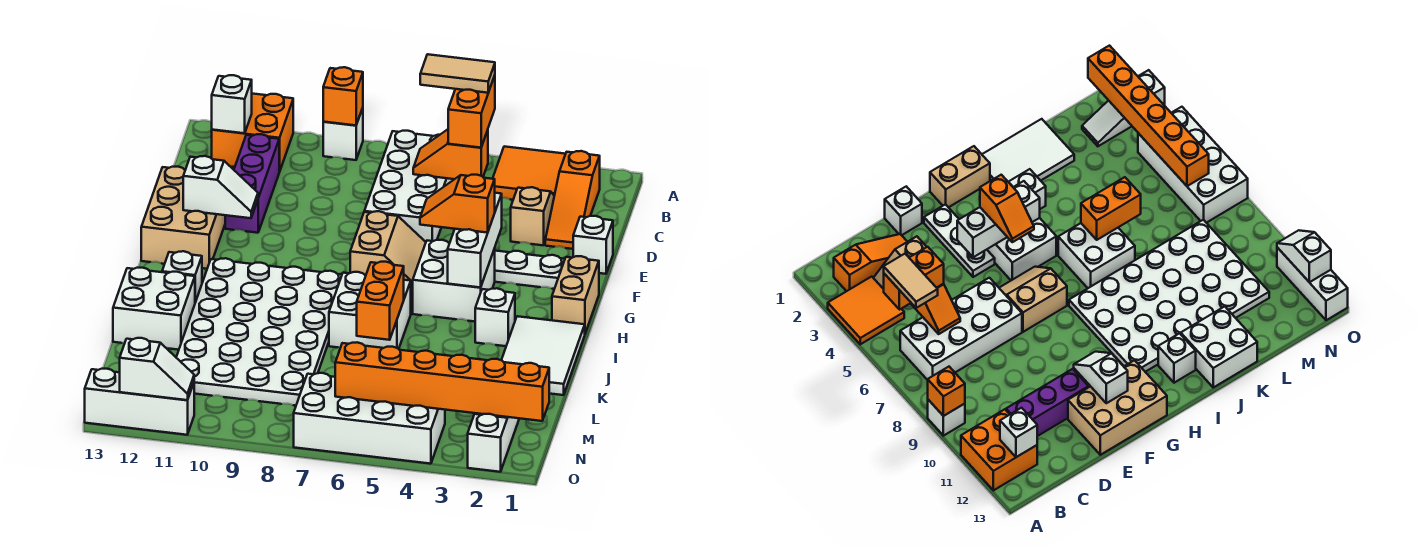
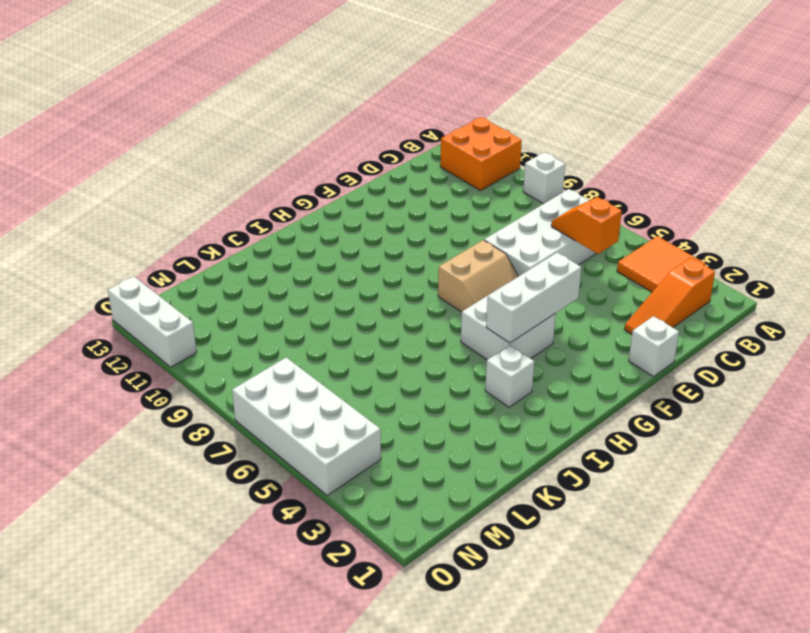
none -> tan 1x2 slope [511,187,554,245]
none -> purple 1x3 brick [225,134,279,233]
none -> tan 2x3 brick [141,166,225,269]
none -> white 1x3 plate [495,251,565,289]

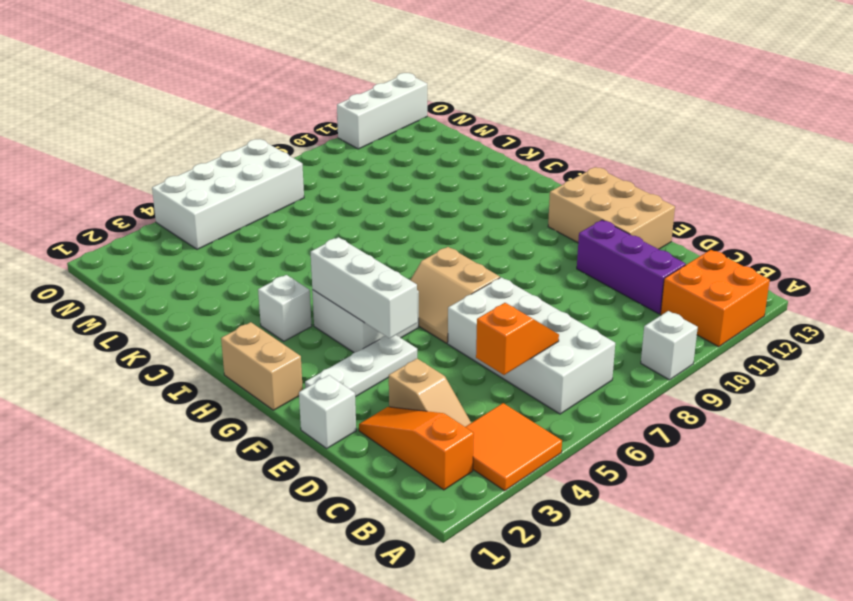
none -> white 4x6 plate [176,258,342,406]
none -> white 2x3 tile [502,316,585,395]
none -> white 2x2 brick [329,272,411,349]
none -> white 1x1 brick [162,251,202,302]

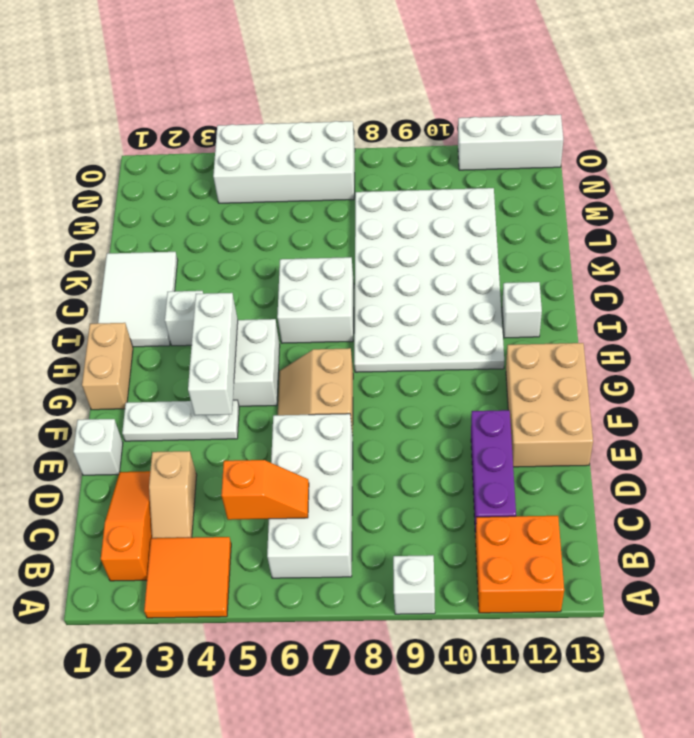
none -> white 2x2 brick [113,268,195,350]
none -> white 1x3 slope [468,413,519,472]
none -> orange 1x1 brick [323,67,363,125]
none -> white 1x1 brick [212,75,252,133]

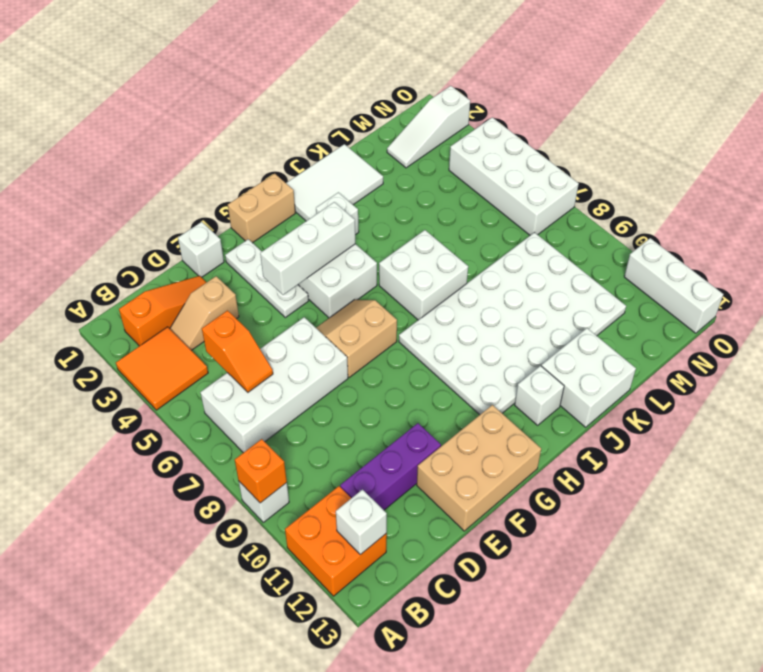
none -> white 1x2 slope [183,156,258,218]
none -> orange 1x2 brick [357,262,404,340]
none -> orange 1x6 brick [335,342,549,421]
none -> white 1x2 slope [120,338,194,400]

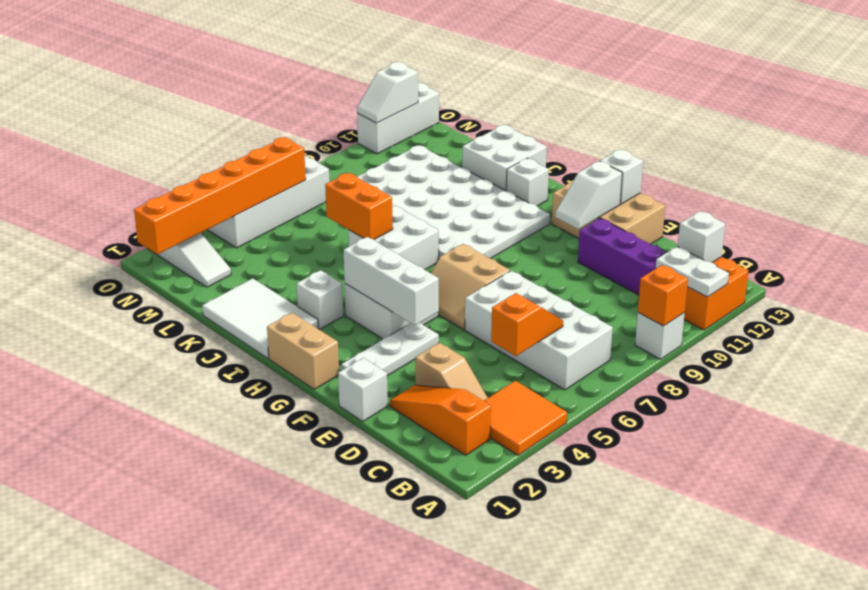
white 1x2 plate [656,247,729,297] -> none
white 1x1 brick [600,150,643,204] -> none
none -> orange 1x2 brick [448,75,495,148]
none -> orange 1x2 slope [420,175,495,233]
none -> tan 1x2 tile [420,54,495,93]

